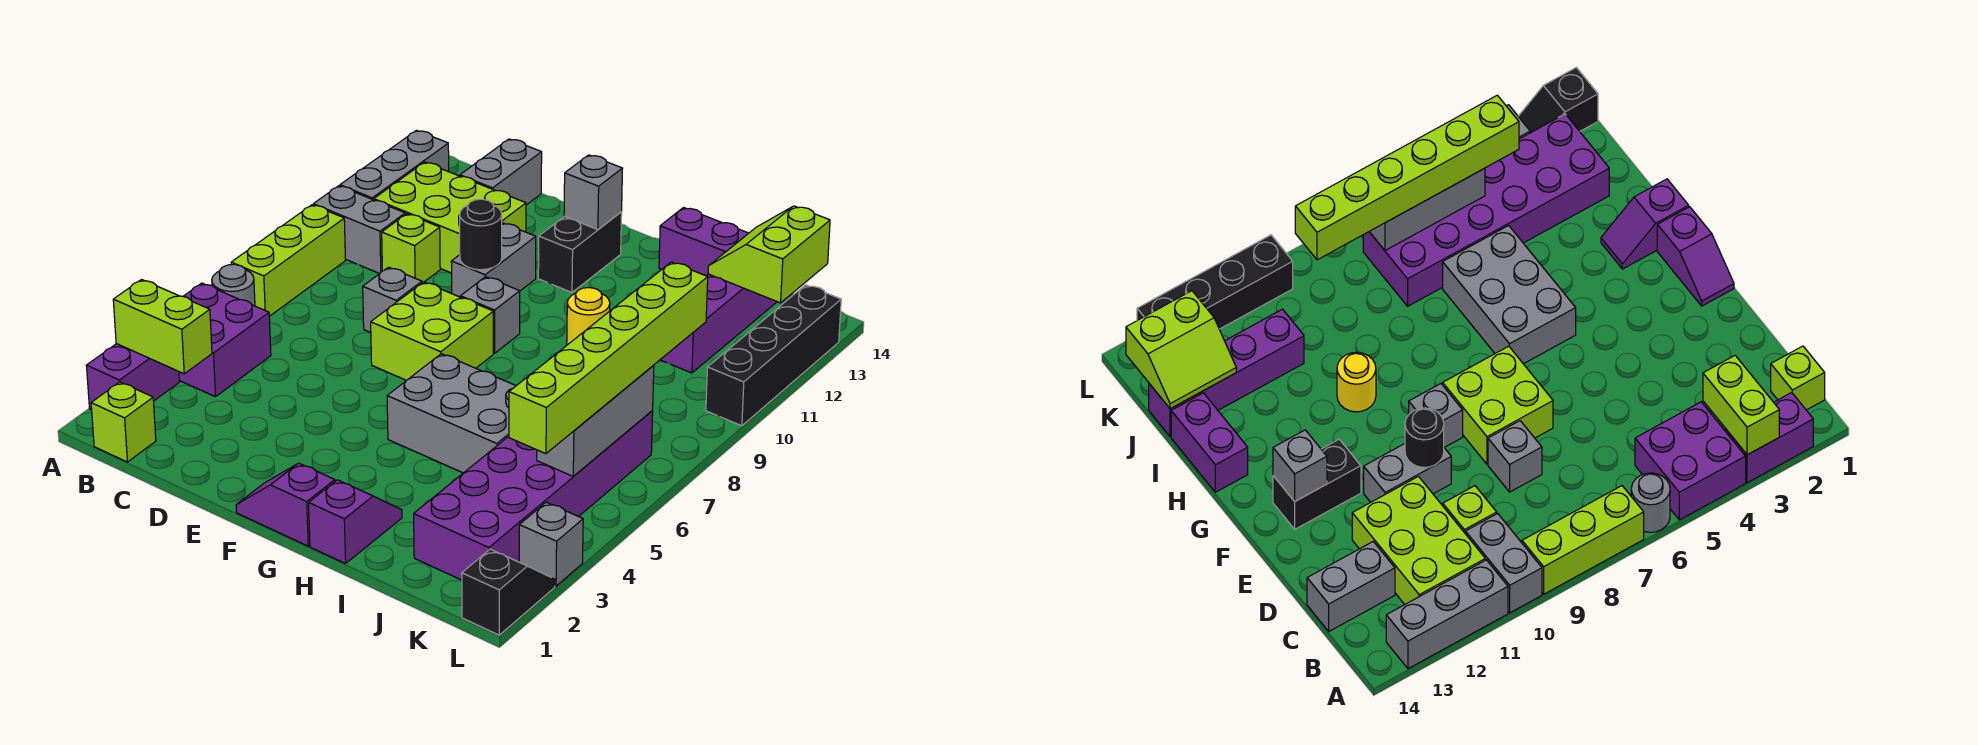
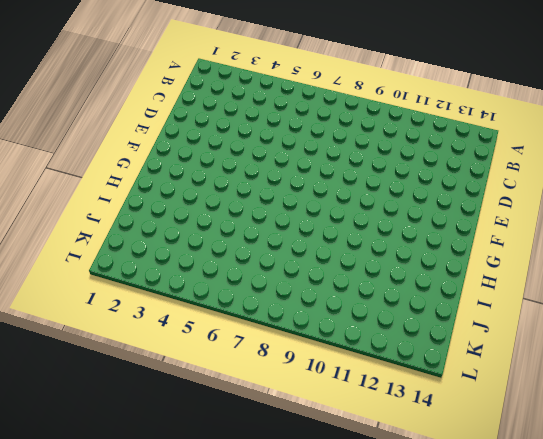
none -> purple 1x2 brick [86,344,179,410]
none -> purple 2x2 brick [179,283,271,397]
none -> grey 1x1 round brick [212,264,255,306]
none -> lime 1x3 brick [231,205,345,316]

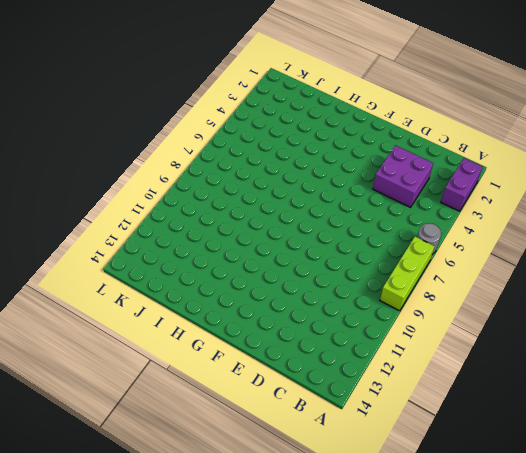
purple 2x2 brick [373,145,433,207] -> purple 2x2 brick moved to [179,283,271,397]
none -> grey 1x2 brick [313,186,405,274]
none -> grey 1x3 brick [340,130,449,200]
none -> lime 1x1 brick [91,382,156,462]
none -> lime 2x3 brick [374,162,526,273]

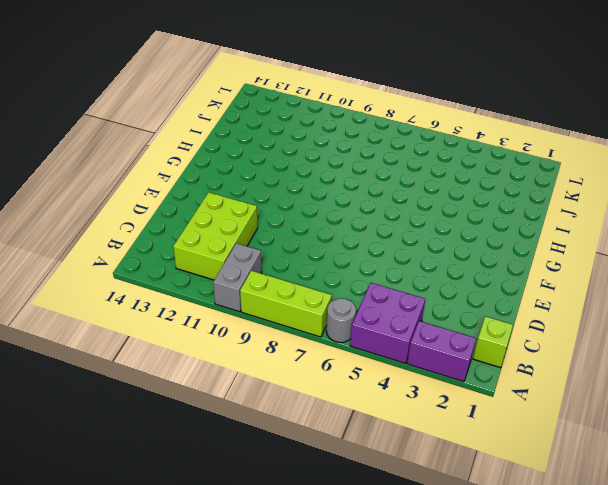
none -> grey 1x3 brick [340,130,449,200]
none -> lime 1x1 brick [382,214,440,283]
none -> grey 1x2 brick [460,139,542,205]
none -> grey 1x1 brick [363,267,422,332]

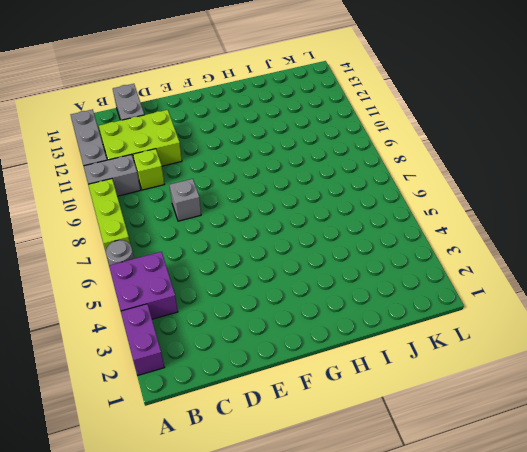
none -> lime 1x1 brick [91,382,156,462]
none -> lime 2x2 brick [371,282,493,380]
none -> grey 1x2 brick [451,223,536,297]
none -> purple 1x2 slope [236,463,335,546]

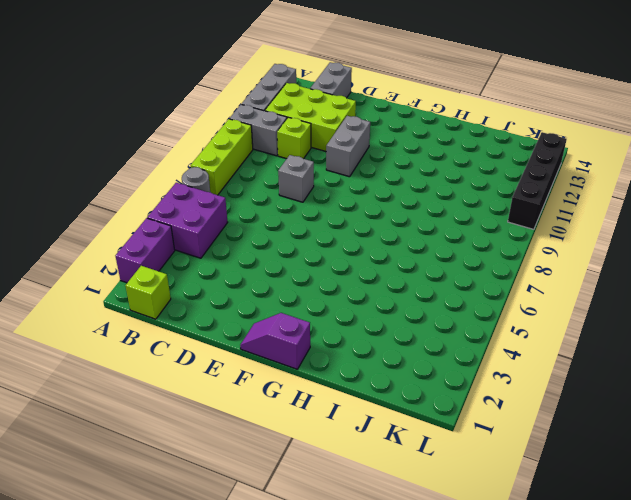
none -> lime 2x2 brick [371,282,493,380]
none -> grey 1x1 brick [460,277,520,353]
none -> black 1x2 brick [538,212,622,293]
none -> grey 2x3 brick [387,354,516,473]

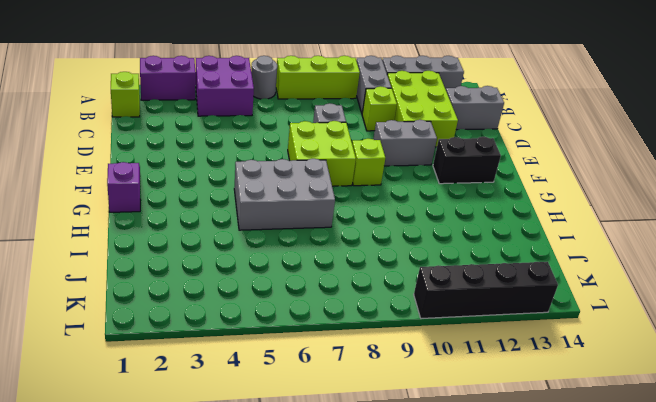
lime 1x1 brick [352,139,385,186] -> grey 1x1 brick [460,277,520,353]
grey 2x3 brick [234,159,335,230] -> grey 2x3 brick turned to [387,354,516,473]
none -> purple 1x2 slope [309,480,402,564]
none -> yellow 1x1 round brick [567,288,610,345]
none -> purple 1x2 brick [659,208,749,276]
none -> purple 2x6 brick [414,411,653,580]

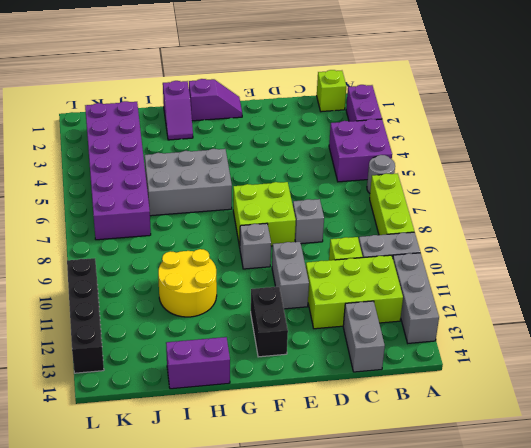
yellow 2x2 round brick [158,249,217,317] -> yellow 1x1 round brick [567,288,610,345]
none -> purple 1x4 brick [660,274,777,373]
none -> black 1x2 slope [462,549,555,635]
none -> grey 1x1 brick [519,502,583,586]
none -> lime 1x2 brick [113,280,212,374]

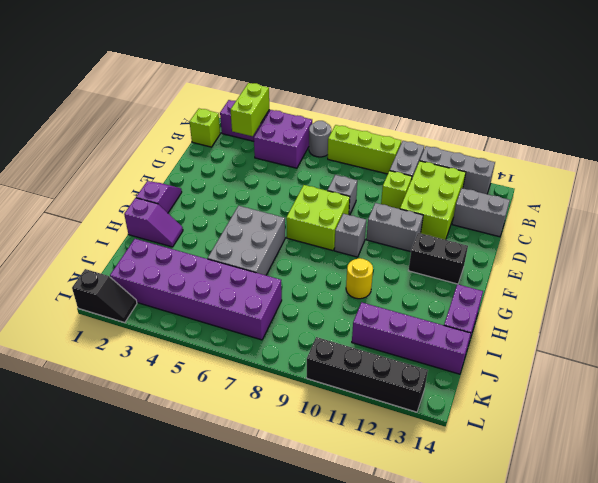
none -> grey 1x1 brick [519,502,583,586]
none -> black 1x1 round brick [460,199,502,270]
none -> grey 1x1 brick [564,155,623,230]
none -> lime 2x2 slope [708,206,830,303]

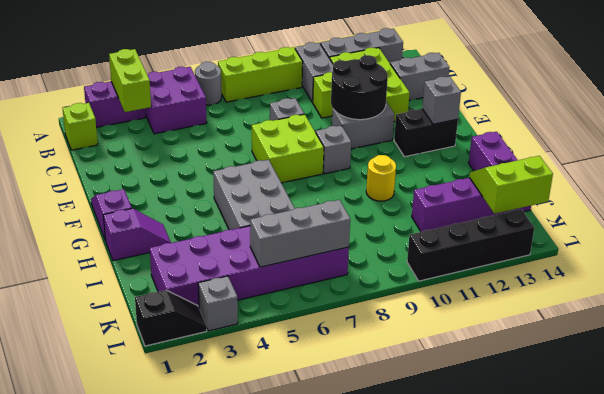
black 2x2 round brick [331,55,388,120] -> black 1x1 round brick [460,199,502,270]
none -> lime 1x6 brick [509,262,708,454]

